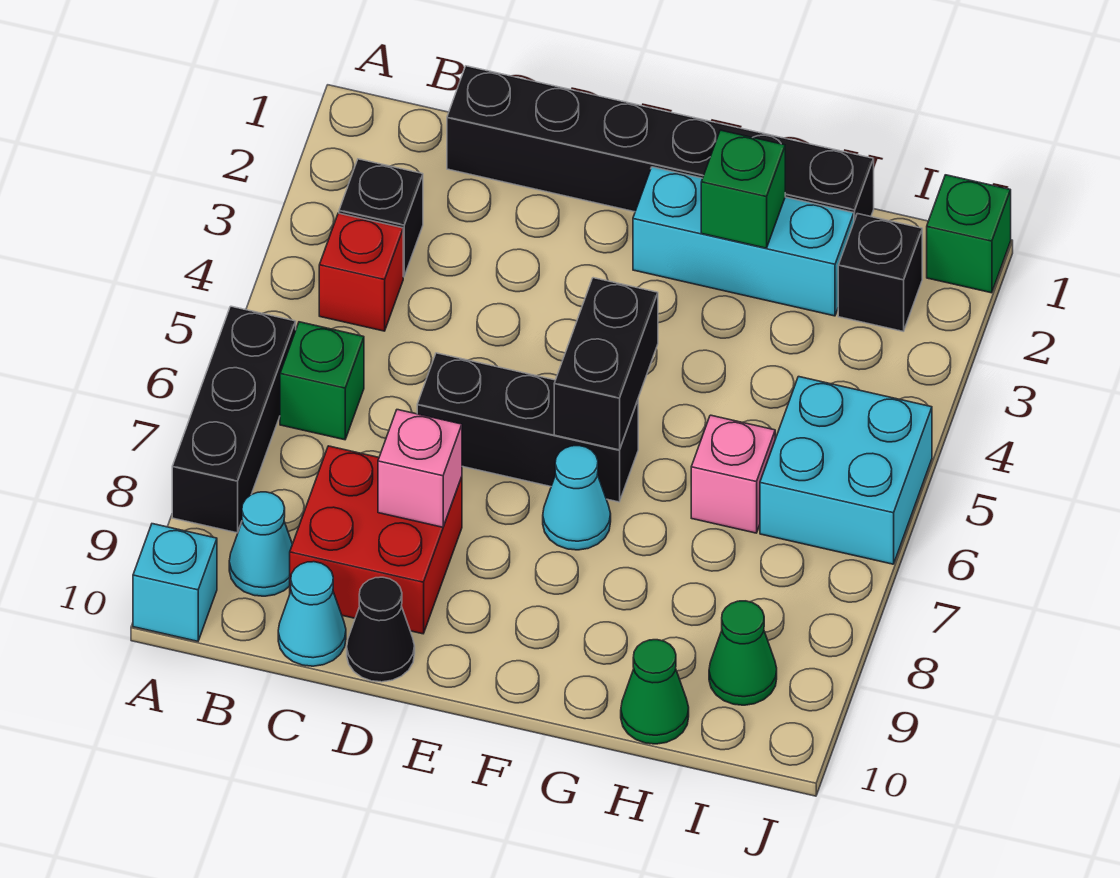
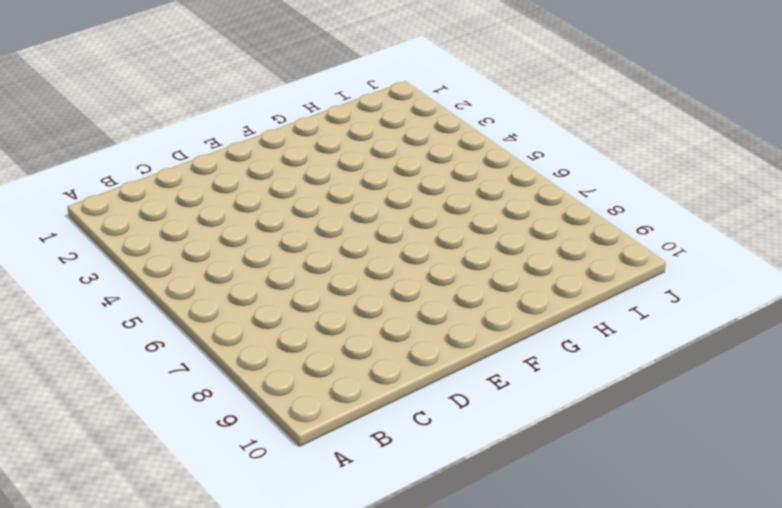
none -> black 1x3 brick [172,306,296,533]
none -> cyan 1x1 brick [133,524,217,641]
none -> black 1x1 brick [339,159,423,277]

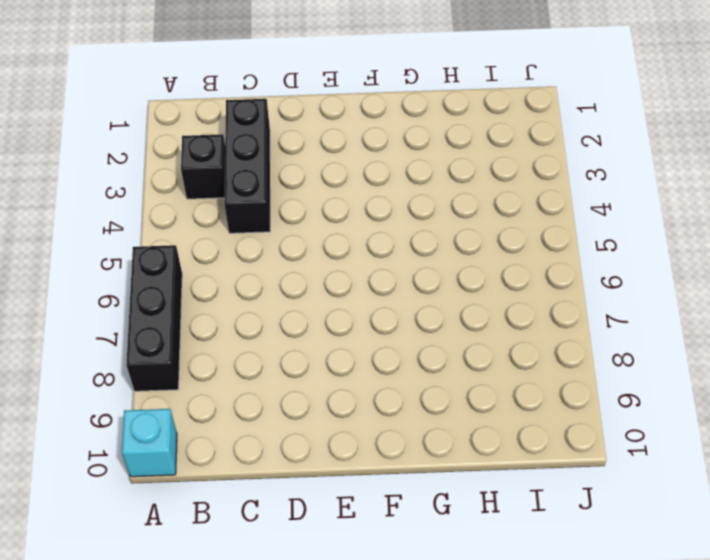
black 1x3 brick [224,99,270,233] -> black 1x3 brick turned to [417,353,638,502]
none -> red 1x1 brick [319,213,403,331]
none -> green 1x1 brick [280,322,364,440]
none -> cyan 1x1 cone [229,492,292,596]

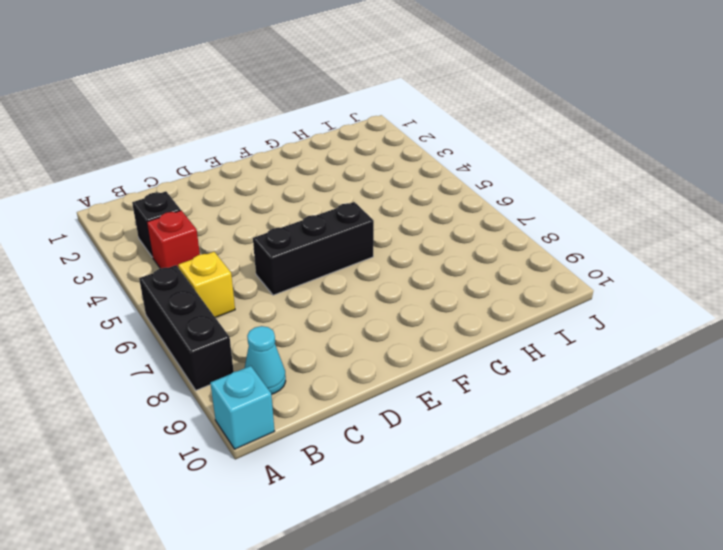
yellow 1x1 brick [178,252,235,318] -> green 1x1 brick [280,322,364,440]
none -> black 1x6 brick [447,66,874,221]
none -> red 2x2 brick [290,446,462,634]
none -> cyan 1x1 cone [278,562,346,666]

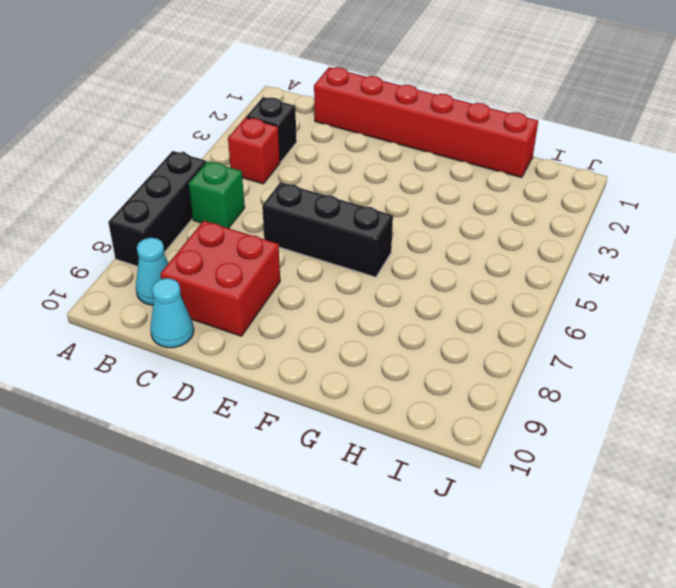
red 1x6 brick [314,67,538,178] -> black 1x6 brick [447,66,874,221]
none -> cyan 1x1 brick [133,524,217,641]
none -> black 1x1 cone [347,577,415,682]
none -> cyan 1x3 brick [633,167,854,316]

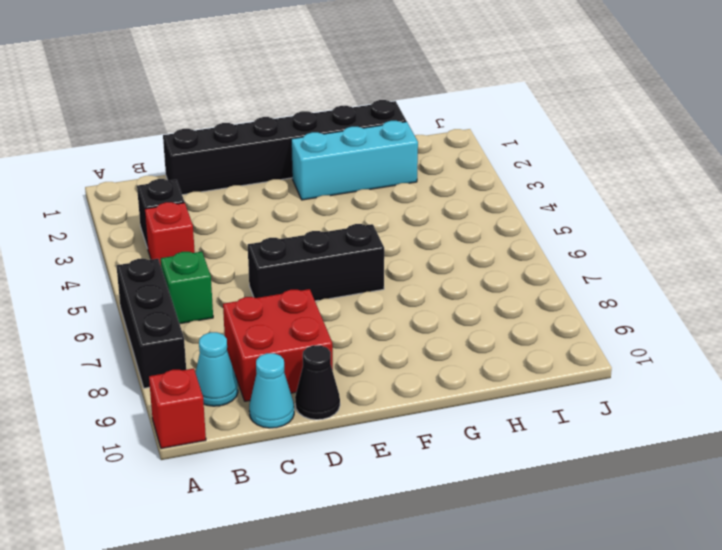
red 1x1 brick [149,368,206,449] -> cyan 1x1 brick [133,524,217,641]
none -> cyan 1x1 cone [543,446,611,550]
none -> pink 1x1 brick [691,415,775,533]
none -> green 1x1 cone [621,640,689,744]

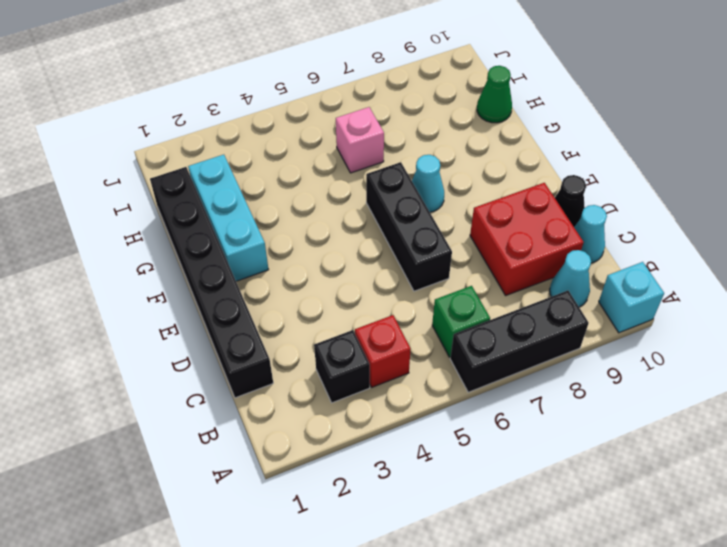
none -> black 1x1 brick [838,214,922,332]
none -> cyan 2x2 brick [760,377,932,564]
none -> green 1x1 cone [709,601,777,705]

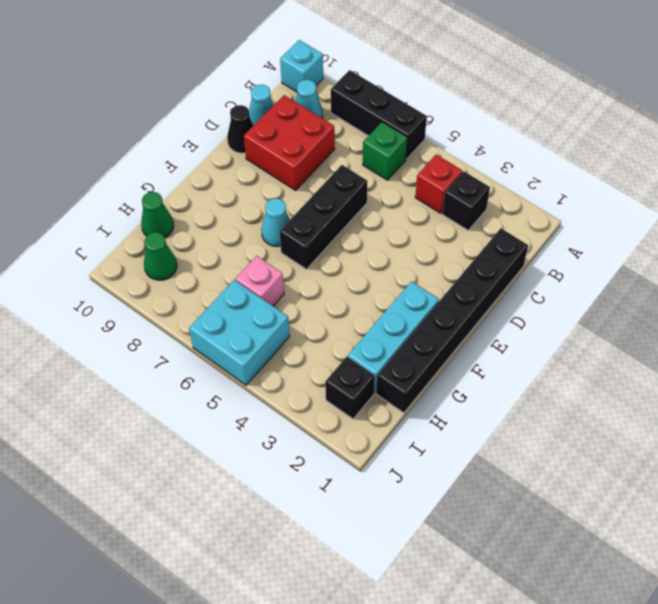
none -> green 1x1 brick [927,175,1011,293]
none -> pink 1x1 brick [378,410,462,527]
none -> black 1x2 brick [554,278,658,450]

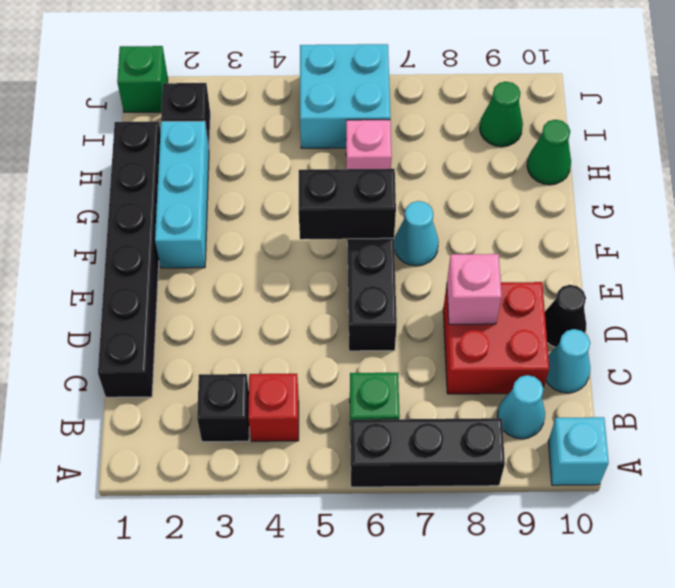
none -> green 1x1 brick [701,130,785,248]

